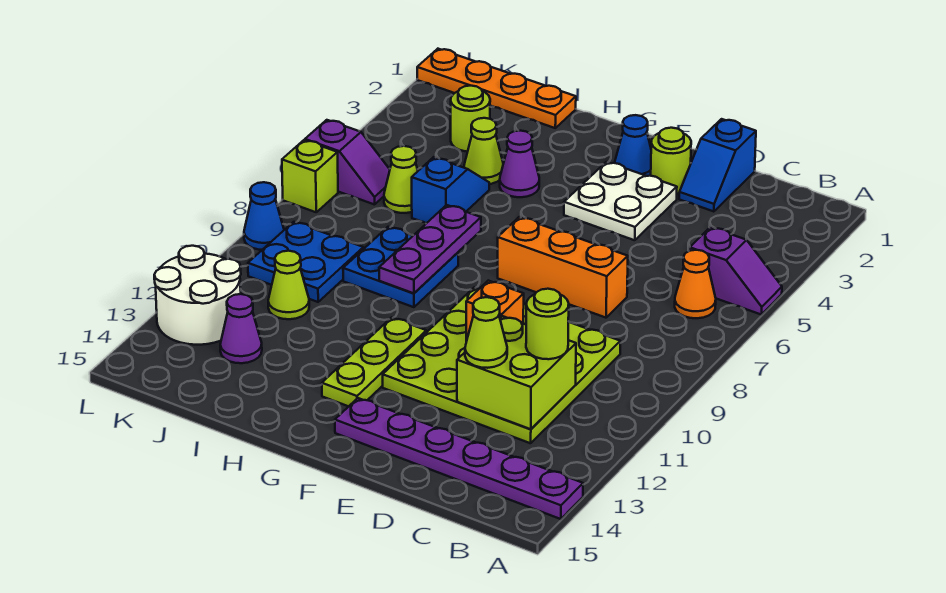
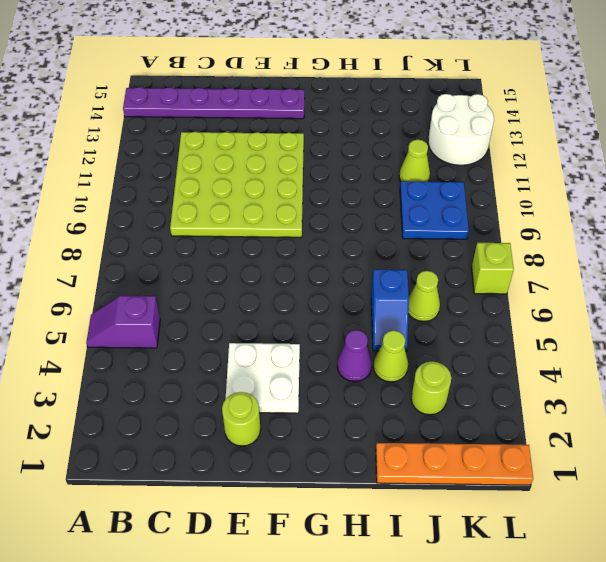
none -> orange 1x1 cone [675,250,716,318]
none -> blue 1x2 slope [679,119,756,212]
none -> orange 1x3 brick [498,217,628,318]

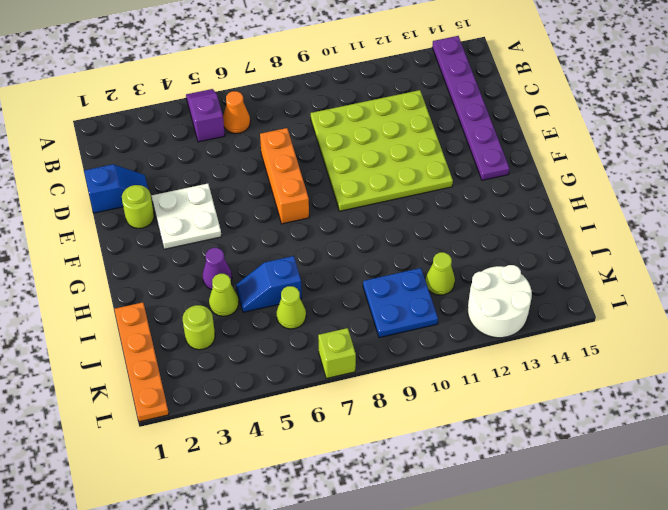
none -> blue 1x1 cone [615,115,651,176]
none -> lime 1x3 plate [322,318,426,406]
none -> blue 2x2 plate [343,227,458,307]

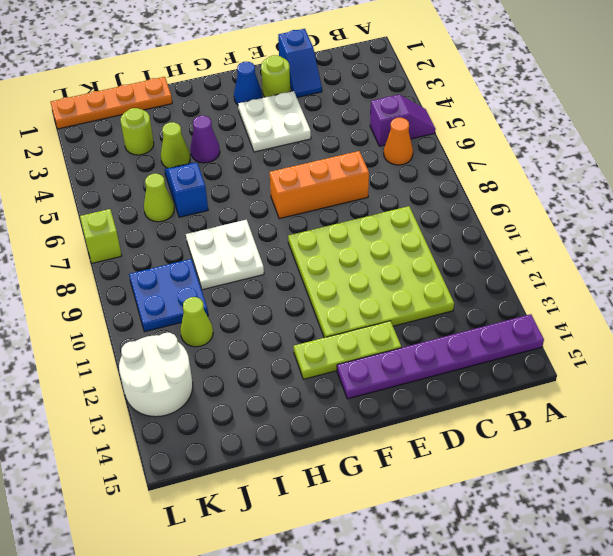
lime 1x3 plate [294,321,401,379] -> lime 1x3 plate turned to [322,318,426,406]
white 2x2 plate [186,220,264,290] -> blue 2x2 plate [343,227,458,307]
none -> purple 1x1 cone [220,294,262,363]
none -> purple 1x2 slope [305,120,390,205]
none -> blue 1x1 cone [244,182,284,250]

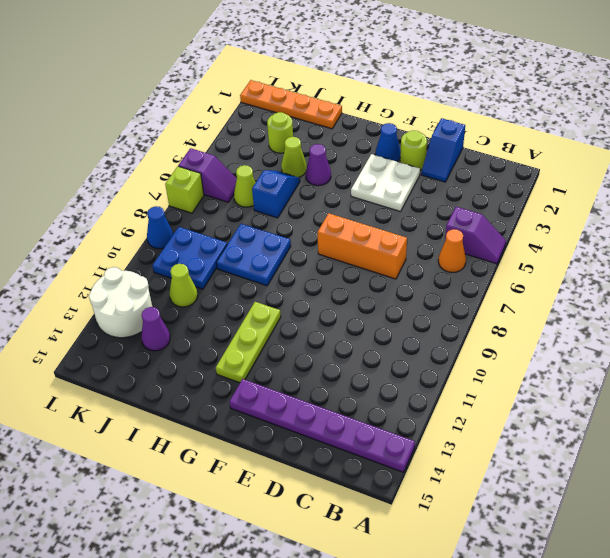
none -> lime 4x4 plate [383,288,620,443]
none -> lime 2x2 brick [457,316,576,429]
none -> orange 1x1 brick [466,281,524,342]

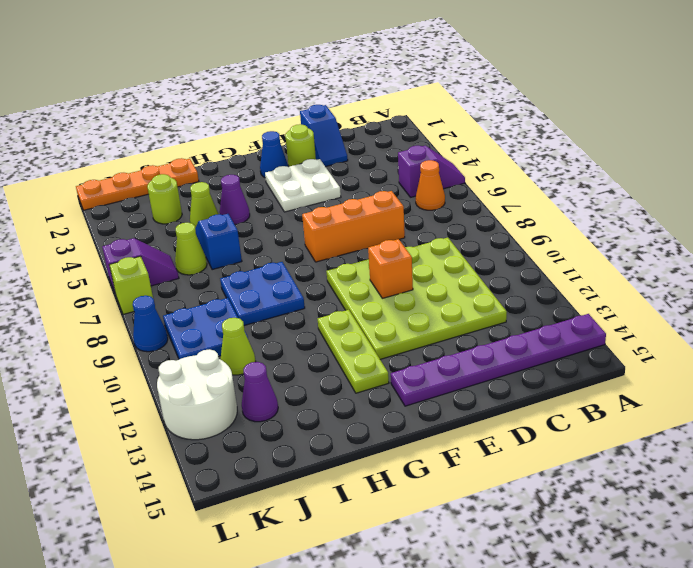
none -> lime 2x2 brick [457,316,576,429]
none -> purple 1x3 plate [379,205,481,293]
none -> lime 1x1 round brick [526,289,569,359]

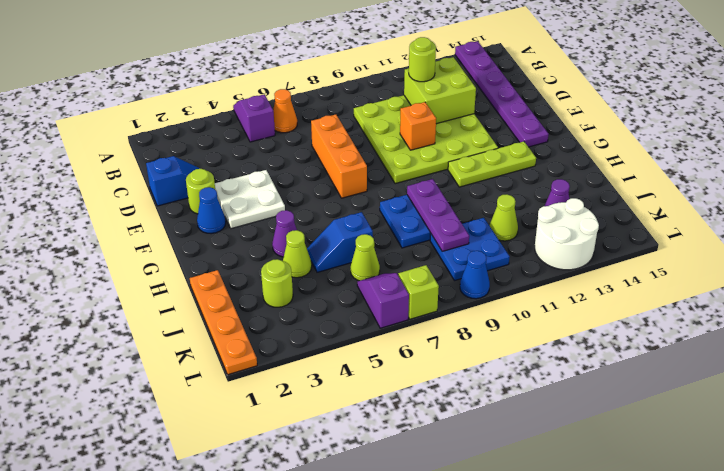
purple 1x3 plate [407,179,469,251] -> purple 1x3 plate turned to [379,205,481,293]
none -> lime 1x1 cone [465,297,507,368]

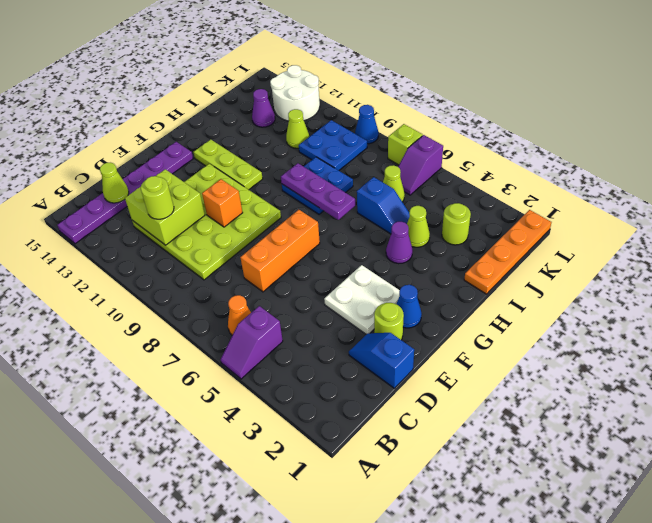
lime 1x1 cone [100,163,129,203] -> lime 1x1 cone moved to [465,297,507,368]

